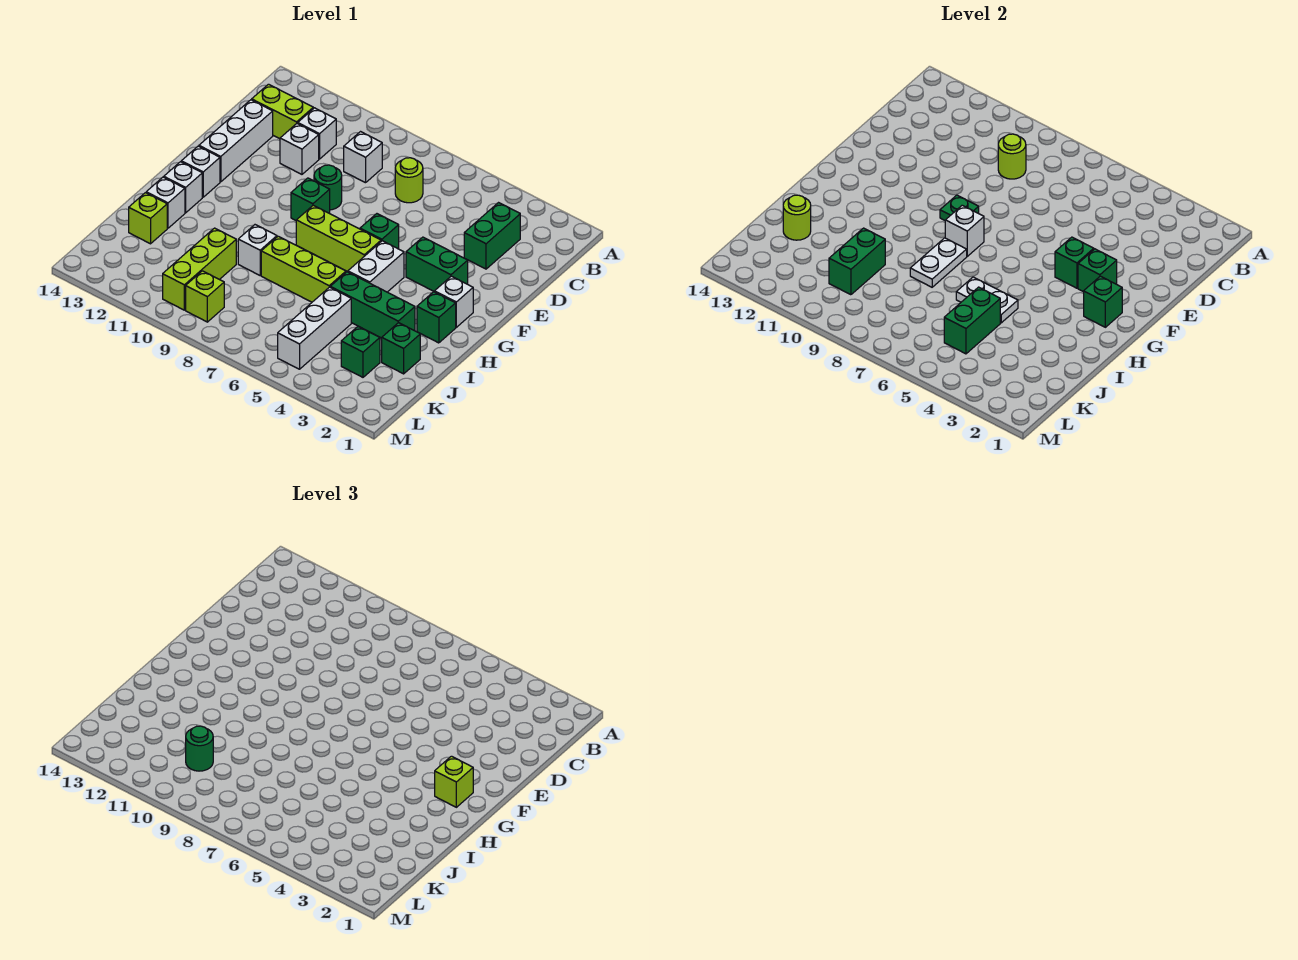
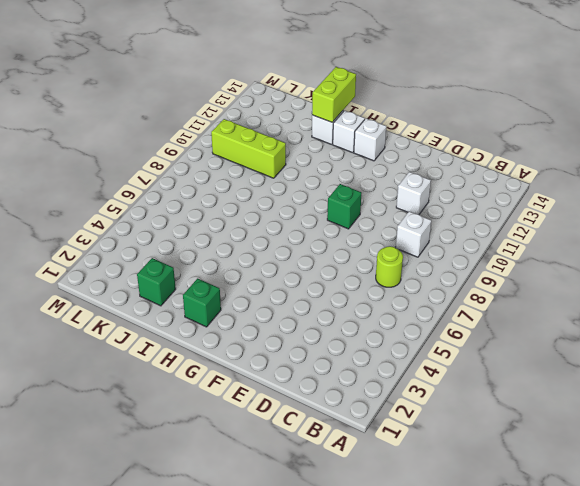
lime 1x2 brick [312,67,356,122] -> lime 1x2 brick moved to [252,84,313,139]
none -> green 1x2 brick [464,203,520,269]
none -> white 1x1 brick [298,108,336,159]
none -> white 1x3 brick [199,100,273,182]
none -> green 1x1 round brick [314,165,342,210]

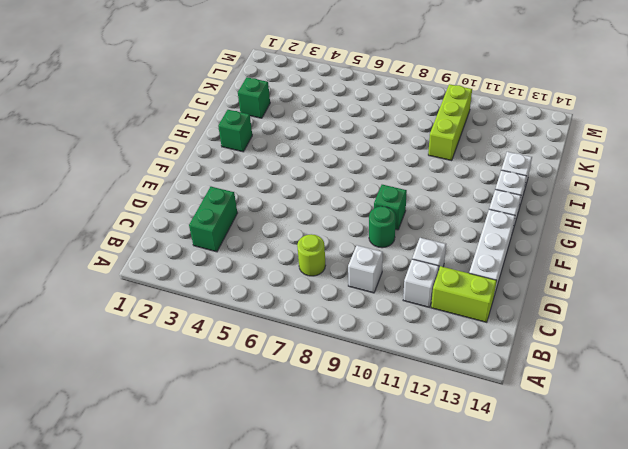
none -> green 1x2 brick [406,237,468,292]
none -> green 1x1 brick [360,214,399,249]
none -> white 1x1 brick [435,276,473,327]
none -> white 1x2 brick [348,241,404,292]

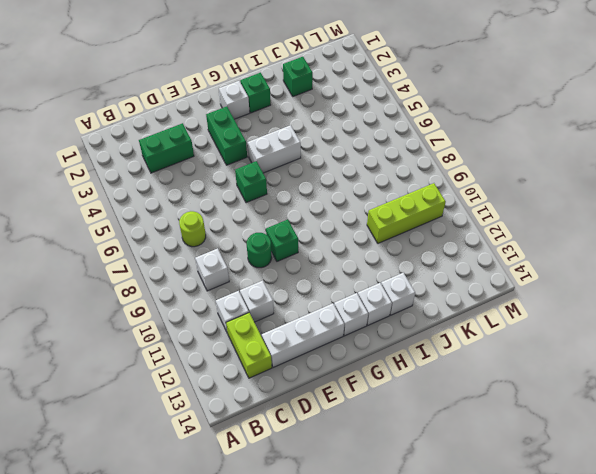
none -> lime 1x3 brick [296,205,381,272]
none -> green 1x3 brick [330,272,415,338]
none -> lime 1x3 brick [261,236,346,302]
none -> white 1x1 brick [238,225,277,275]

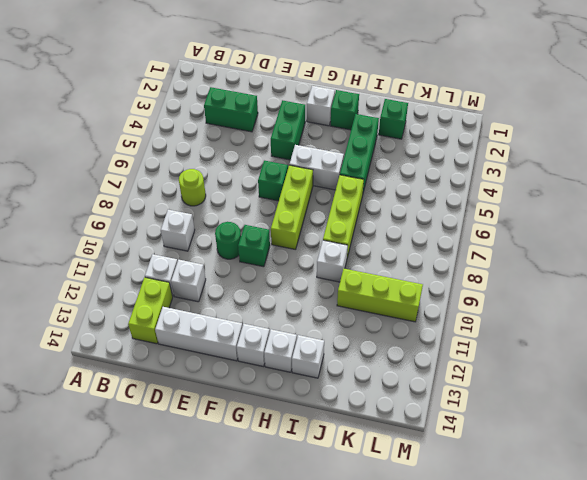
none -> white 1x3 brick [278,287,351,369]
none -> lime 1x1 brick [129,193,167,244]
none -> green 1x1 brick [341,326,380,377]
none -> lime 1x1 brick [186,271,224,322]

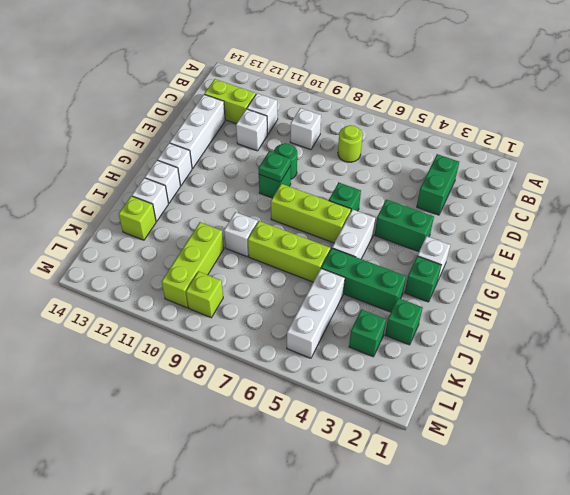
none -> lime 1x1 round brick [998,134,1026,179]
none -> green 1x1 brick [1078,249,1117,292]
none -> green 1x1 brick [1055,237,1094,288]
none -> green 1x1 brick [1084,276,1122,327]

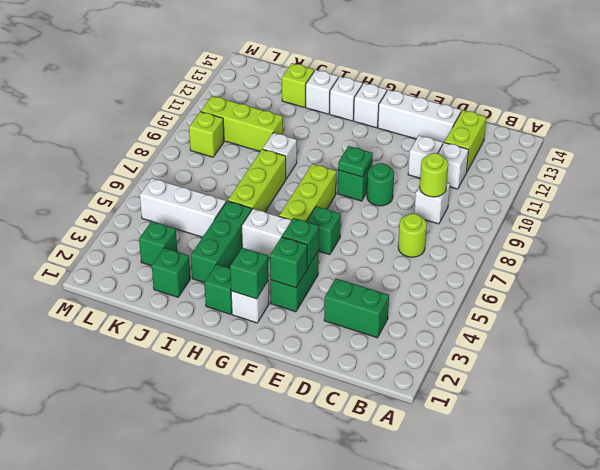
none -> white 1x1 brick [945,205,984,256]
none -> white 1x2 plate [910,238,967,287]
none -> white 1x2 plate [956,277,1018,323]
none -> green 1x2 brick [944,287,1000,354]

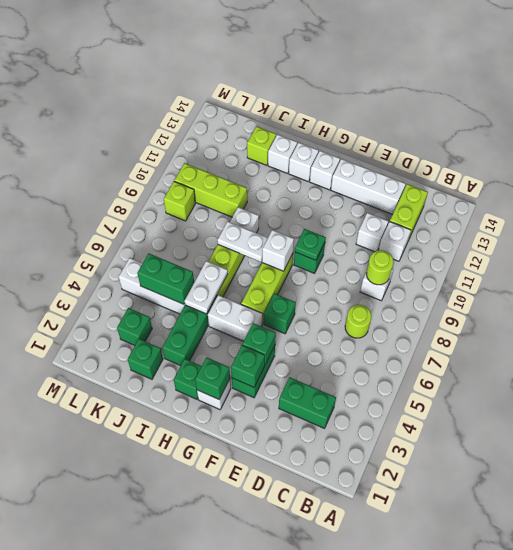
none -> green 1x1 round brick [314,165,342,210]
none -> green 1x2 brick [829,228,885,295]
none -> lime 1x1 round brick [783,195,811,240]
none -> lime 1x1 brick [435,756,473,807]

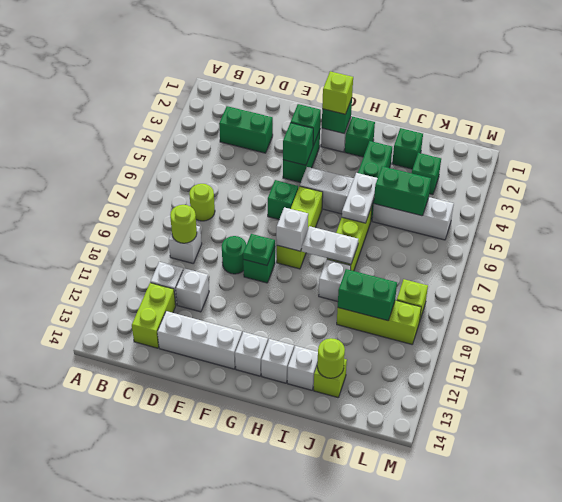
none -> green 1x1 round brick [186,726,213,771]

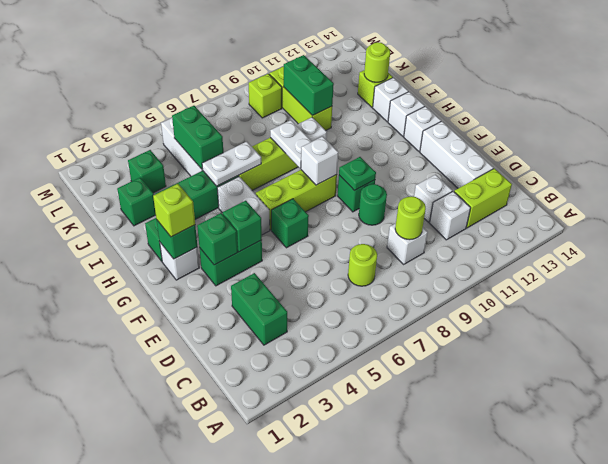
none -> green 1x1 round brick [186,726,213,771]

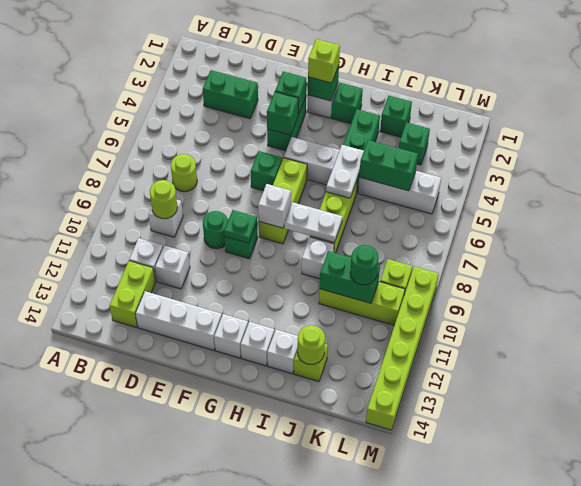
lime 1x6 brick [366,267,439,430] -> none

